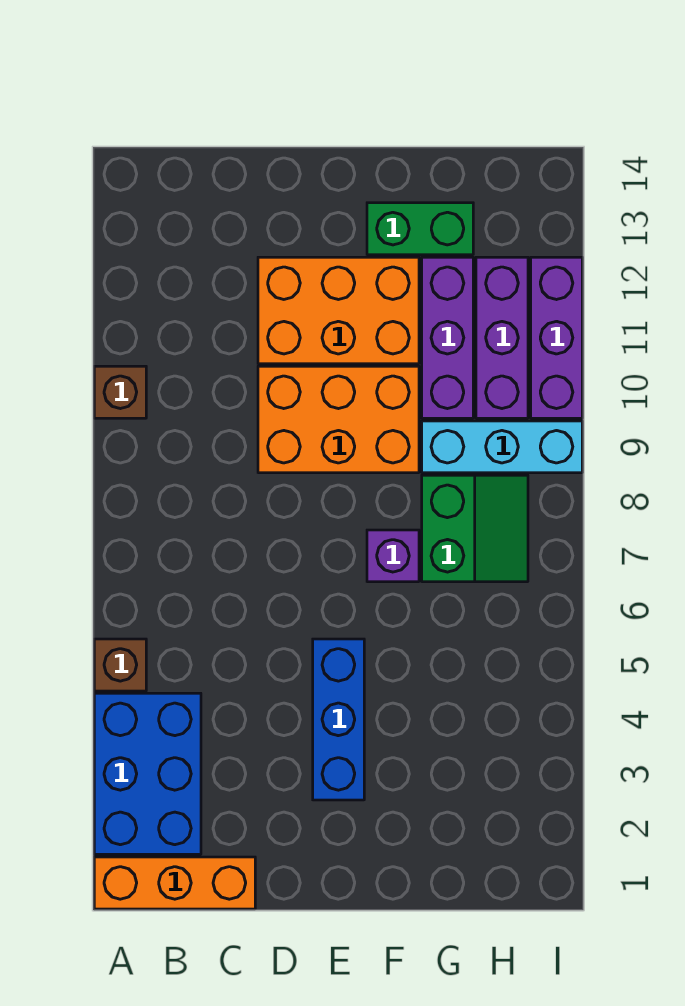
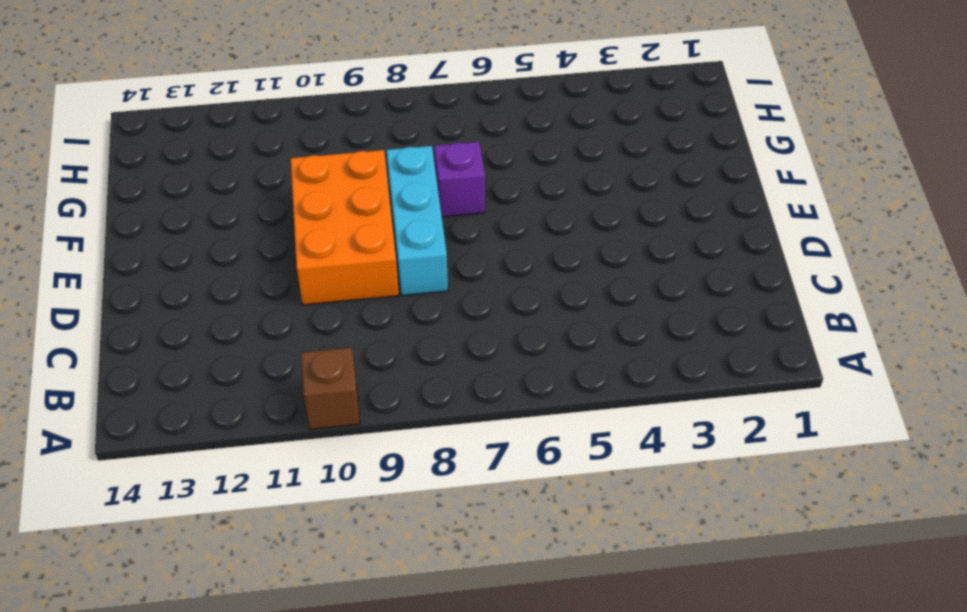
cyan 1x3 brick [387,146,448,295] -> cyan 1x3 brick moved to [422,421,582,473]
none -> orange 1x3 brick [94,857,255,909]
none -> blue 2x3 brick [94,693,201,854]
none -> brown 1x1 brick [94,639,146,691]

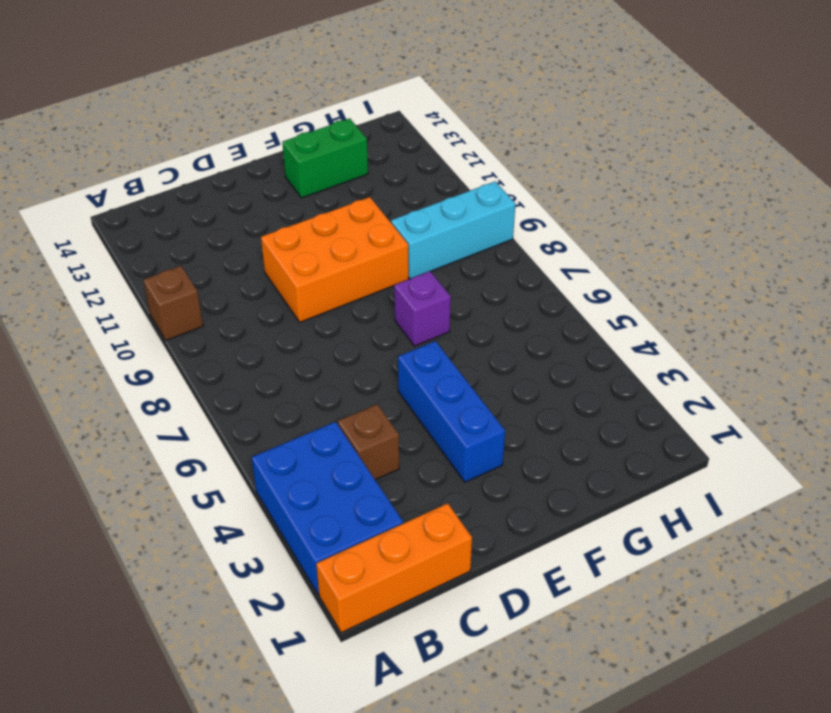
brown 1x1 brick [338,404,399,480] -> brown 1x1 brick moved to [94,639,146,691]
none -> orange 2x3 brick [258,257,419,364]
none -> green 2x2 slope [422,475,528,582]
none -> purple 1x3 brick [422,257,473,418]

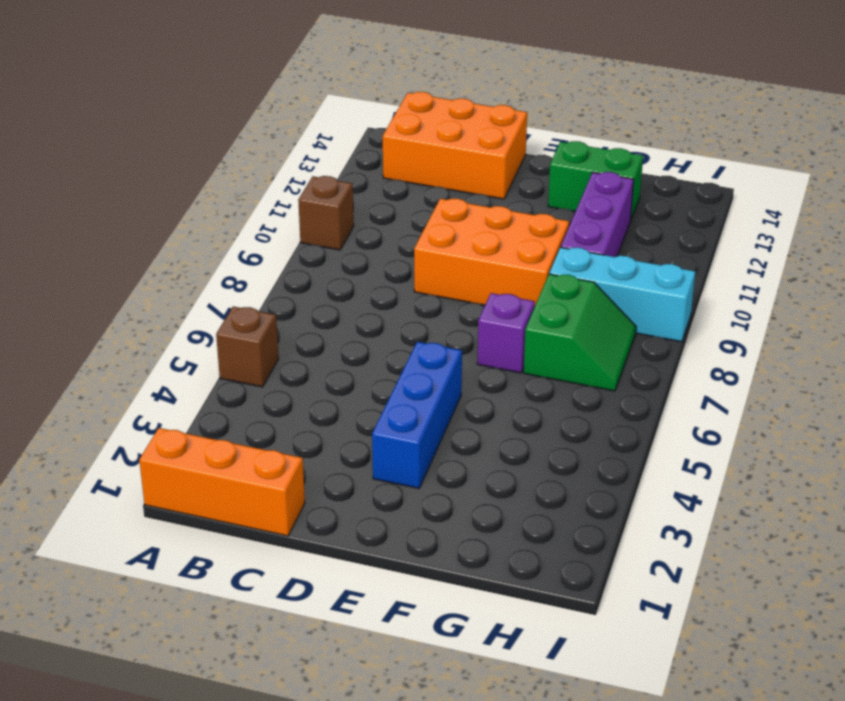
orange 2x3 brick [383,92,527,199] -> orange 2x3 brick moved to [258,257,419,364]
none -> blue 2x3 brick [94,693,201,854]
none -> purple 1x3 brick [476,257,528,418]
none -> purple 1x3 brick [531,257,582,418]

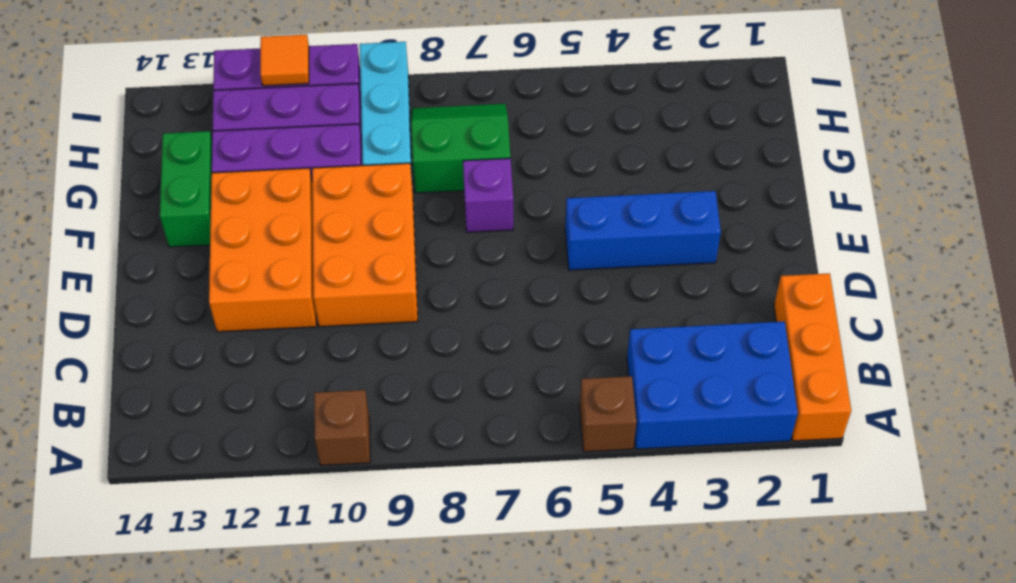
orange 1x1 tile [260,34,309,86] -> none

